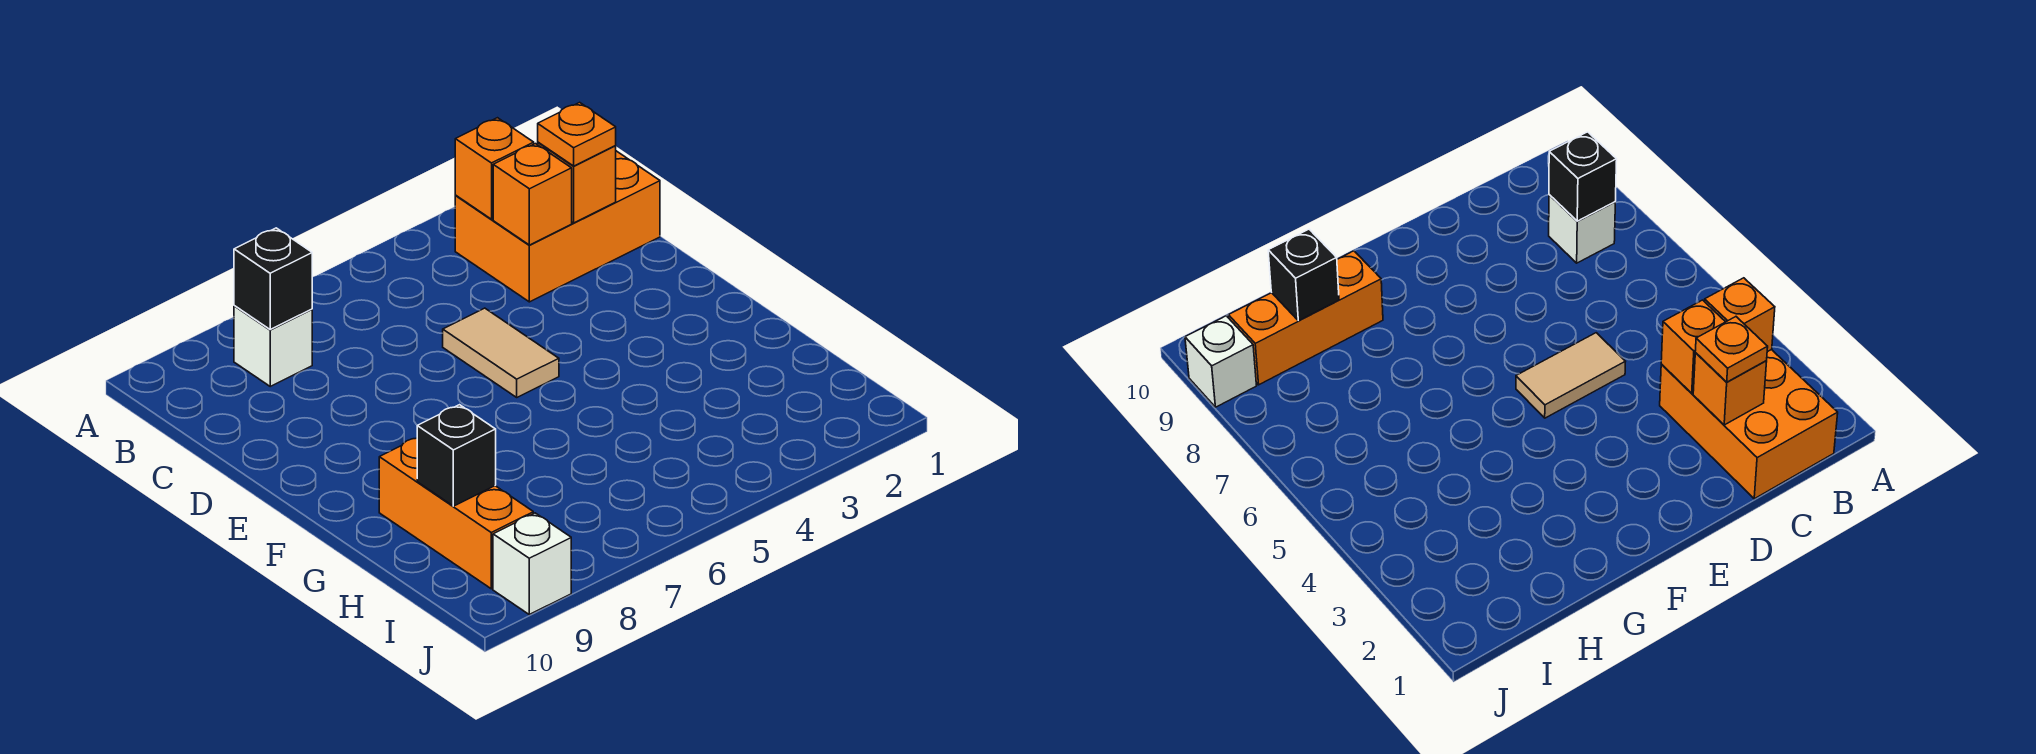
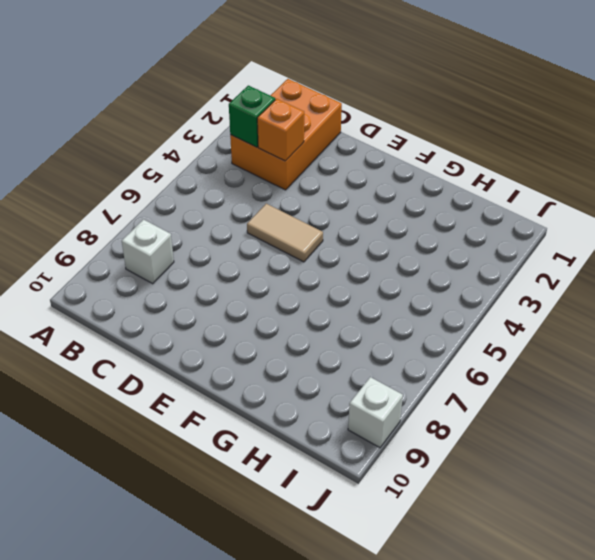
green 1x1 brick [229,86,275,147] -> orange 1x1 brick [455,118,534,219]
none -> orange 1x3 brick [379,438,533,589]
none -> black 1x1 brick [234,228,312,329]

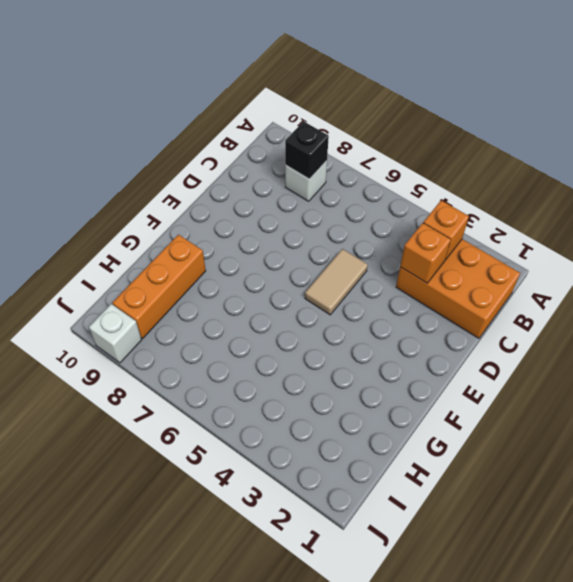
none -> orange 1x1 brick [538,142,616,223]
none -> black 1x1 brick [417,405,496,506]

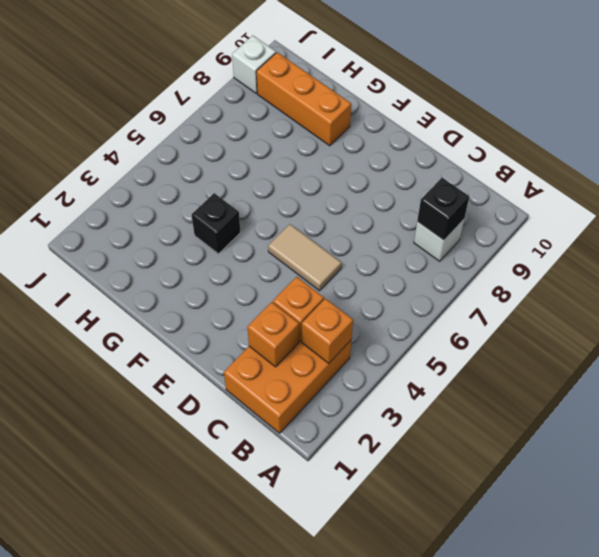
black 1x1 brick [192,193,240,254] -> black 1x1 brick moved to [417,405,496,506]
none -> orange 1x1 plate [538,102,616,166]

